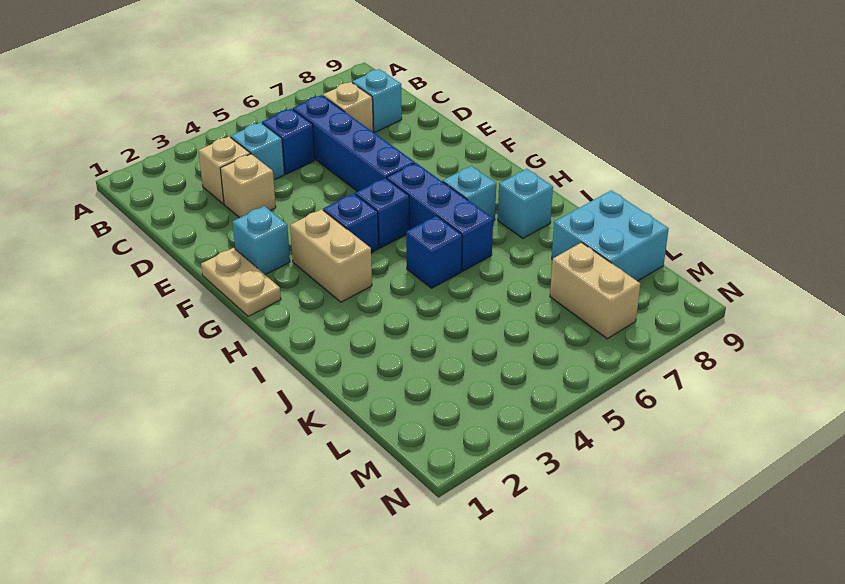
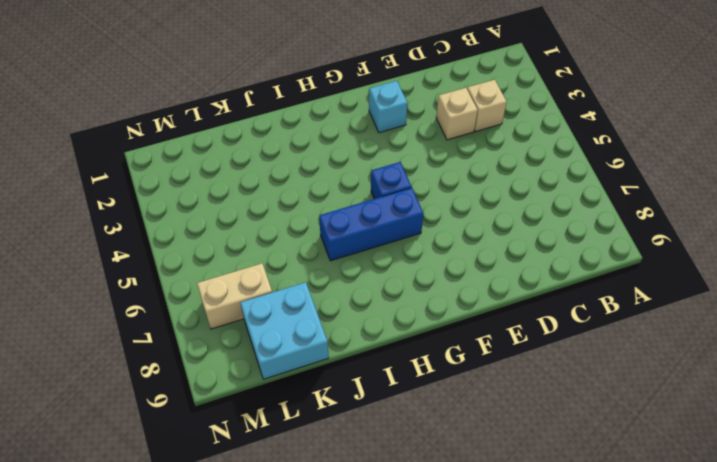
none -> cyan 1x1 brick [231,122,284,180]
none -> blue 1x1 brick [262,109,315,174]
none -> blue 1x4 brick [293,95,415,192]

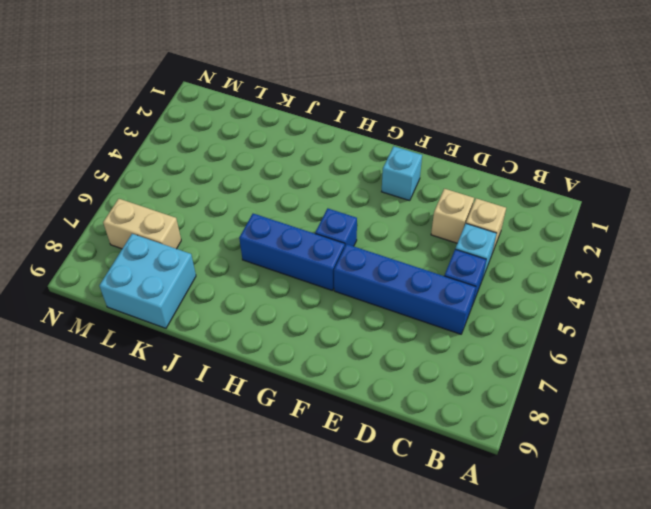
none -> tan 1x1 brick [323,82,373,132]
none -> cyan 1x1 brick [352,69,402,132]
none -> tan 1x2 plate [201,248,281,316]

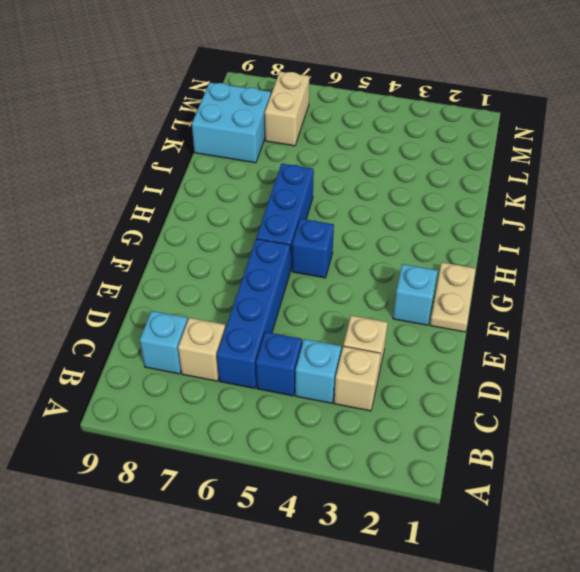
none -> tan 1x2 brick [290,209,372,302]
none -> blue 1x1 brick [323,193,379,253]
none -> cyan 1x1 brick [443,166,496,221]

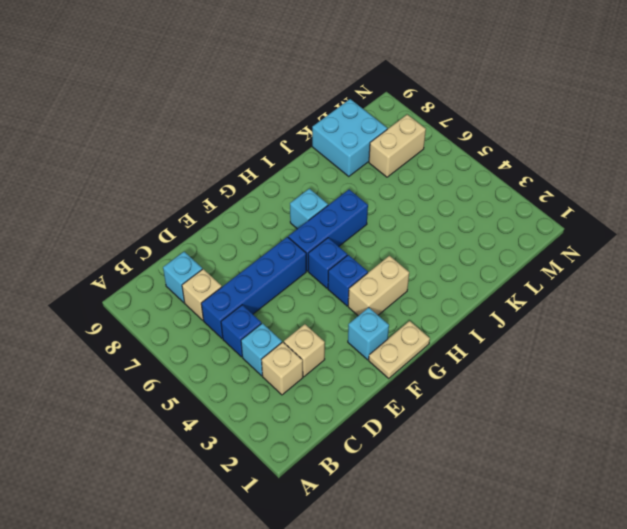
none -> blue 1x1 brick [406,216,462,288]
none -> cyan 1x1 brick [498,169,553,238]

